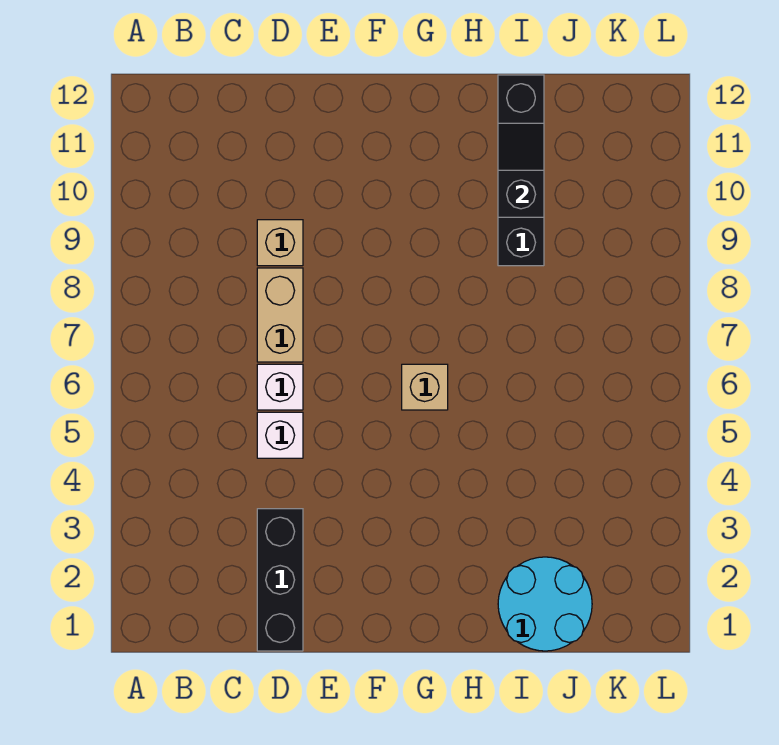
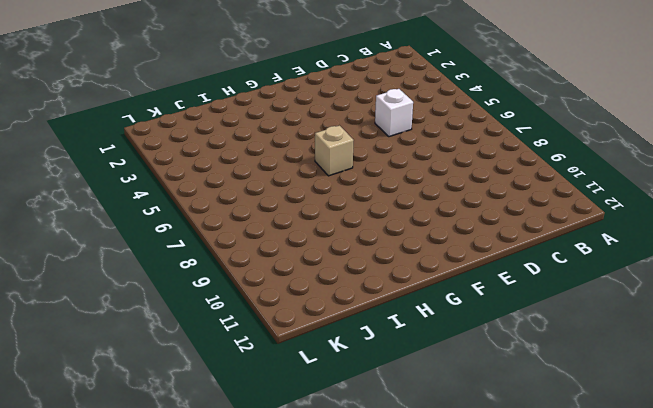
none -> black 1x3 brick [257,509,303,651]
none -> white 1x1 brick [257,364,303,410]

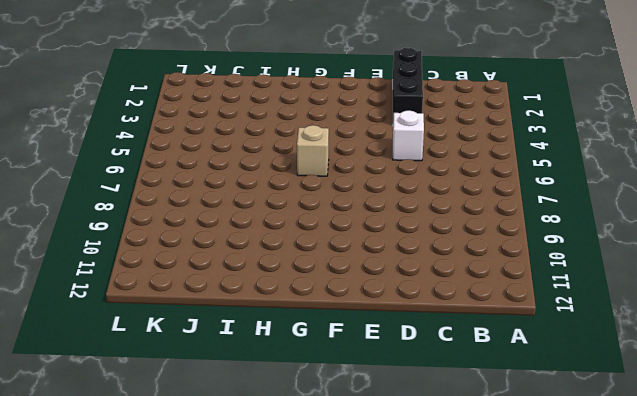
none -> white 1x1 brick [257,364,303,410]
none -> tan 1x2 brick [257,268,303,362]

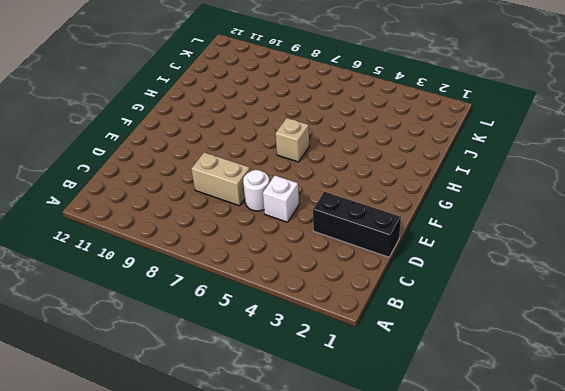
white 1x1 round brick [243,170,269,211] -> white 1x1 brick [257,364,303,410]
none -> tan 1x1 brick [257,220,303,266]
none -> cyan 2x2 round brick [498,557,592,651]

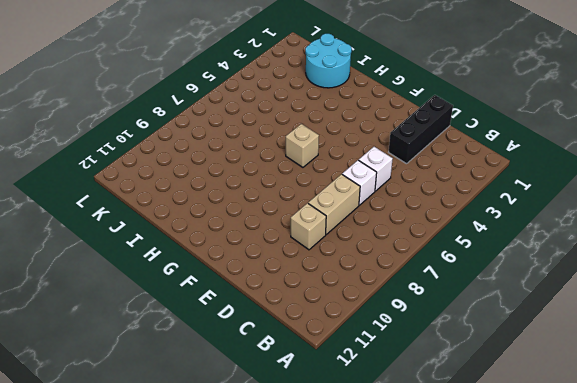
none -> black 1x4 brick [498,75,544,266]
none -> black 1x2 slope [498,123,544,217]

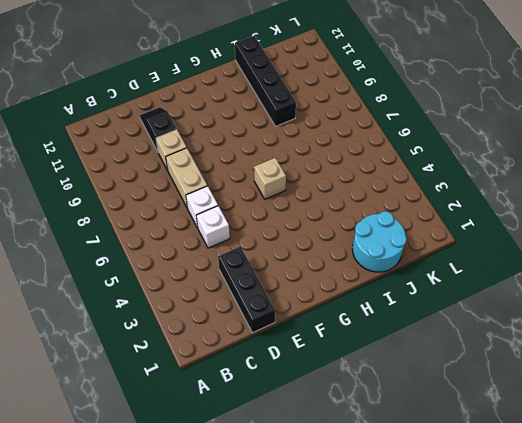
black 1x2 slope [140,107,177,152] -> black 1x2 slope moved to [498,123,544,217]

